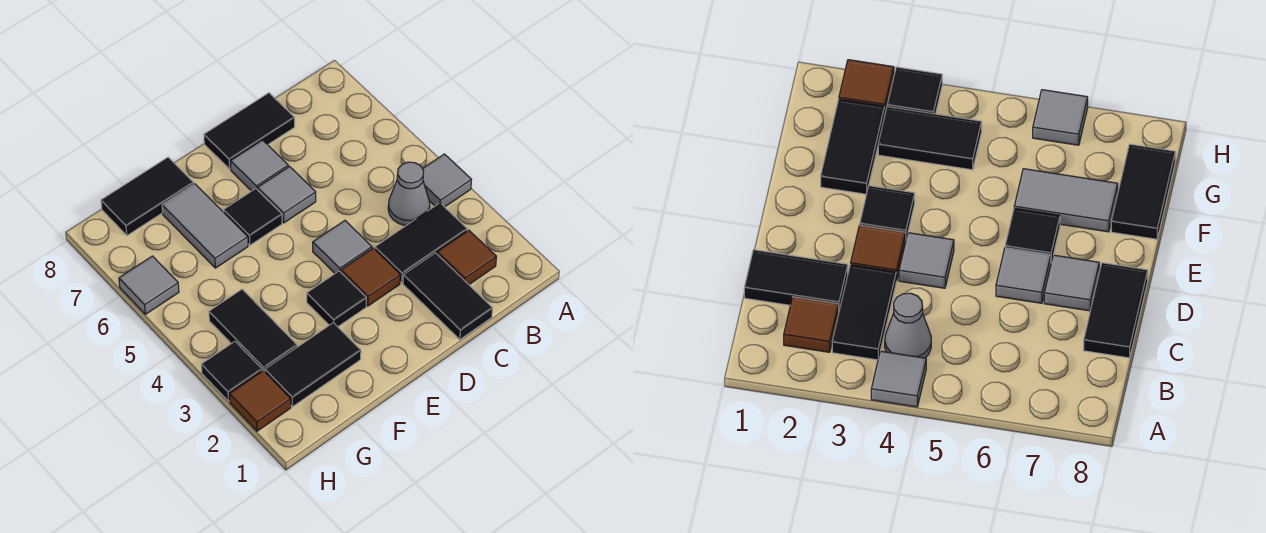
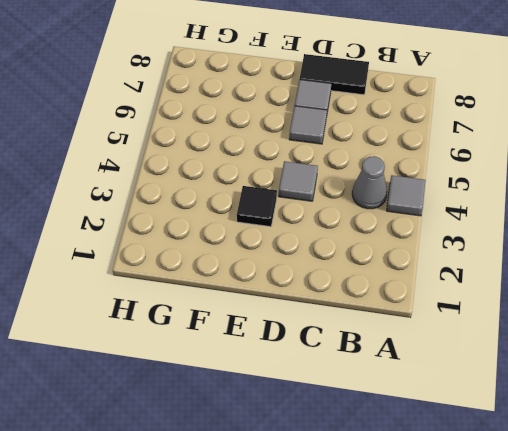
none -> brown 1x1 tile [437,230,496,284]
none -> black 1x2 tile [375,203,467,283]
none -> black 1x2 tile [403,253,493,340]

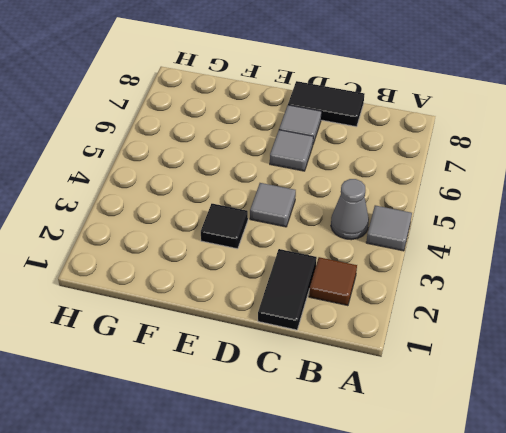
none -> black 1x2 tile [375,203,467,283]
none -> brown 1x1 tile [341,248,400,306]
none -> black 1x1 tile [223,189,282,245]

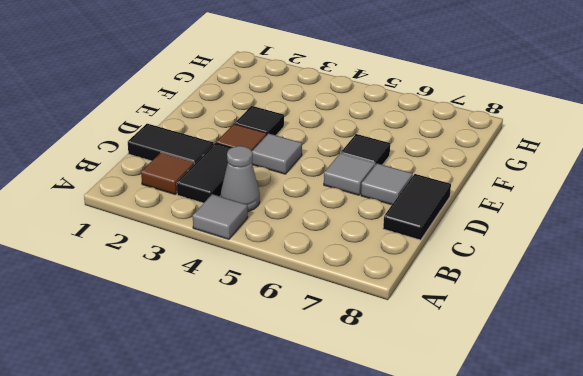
none -> black 1x2 tile [265,323,361,407]
none -> grey 1x2 tile [162,184,248,268]
none -> black 1x2 tile [101,157,194,236]

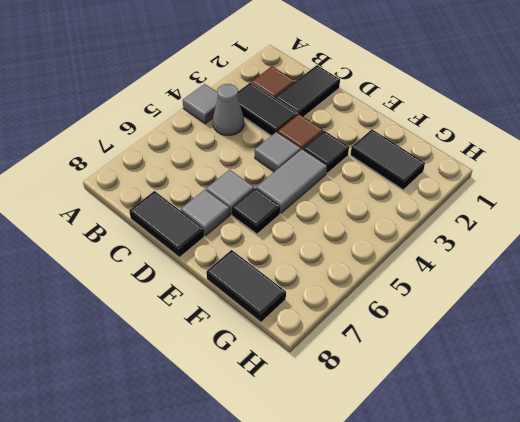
grey 1x2 tile [256,149,327,213] -> grey 1x2 tile moved to [162,184,248,268]
none -> black 1x2 tile [209,289,297,372]
none -> brown 1x1 tile [230,371,291,431]
none -> black 1x1 tile [201,342,262,401]

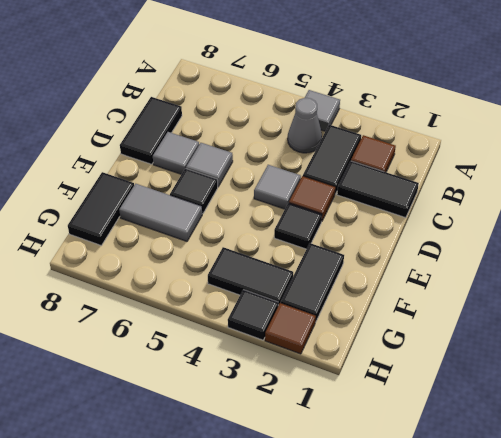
none -> grey 1x1 tile [119,256,179,314]

